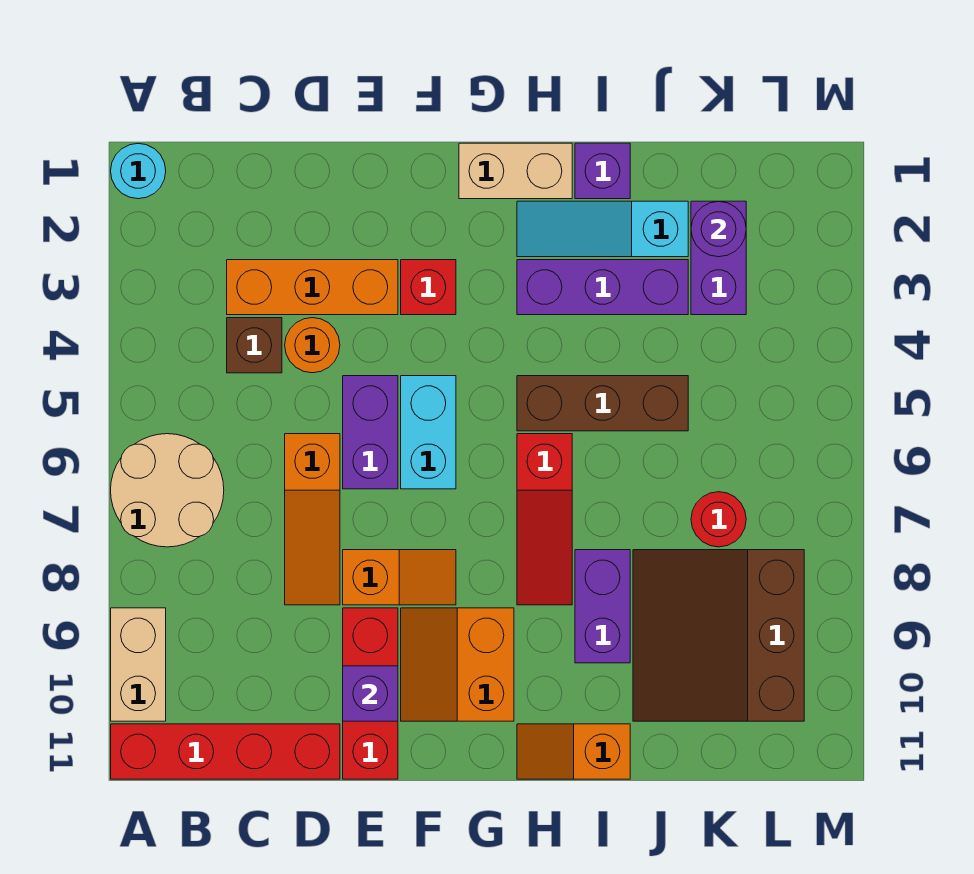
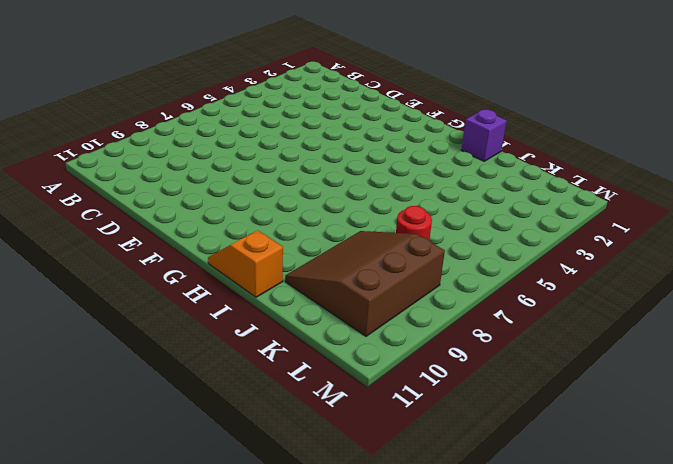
none -> cyan 1x1 round brick [111,143,166,199]
none -> tan 2x2 round brick [111,434,224,547]
none -> tan 1x2 brick [111,608,166,721]

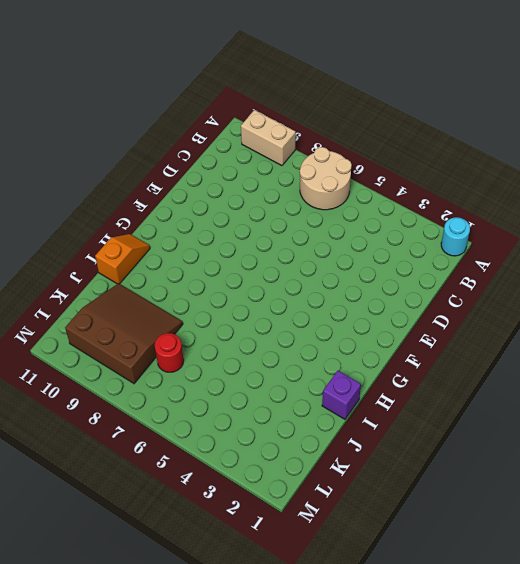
none -> red 1x4 brick [111,724,340,779]
none -> orange 1x3 brick [227,260,398,315]
none -> brown 1x1 brick [227,318,282,373]

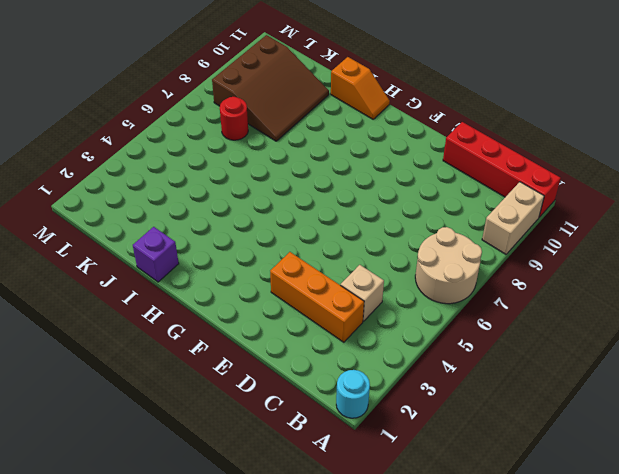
tan 1x1 brick [341,265,384,321] -> brown 1x1 brick [227,318,282,373]
none -> orange 1x1 round brick [285,318,340,373]
none -> orange 1x3 slope [285,434,340,605]
none -> purple 1x2 brick [343,376,398,489]

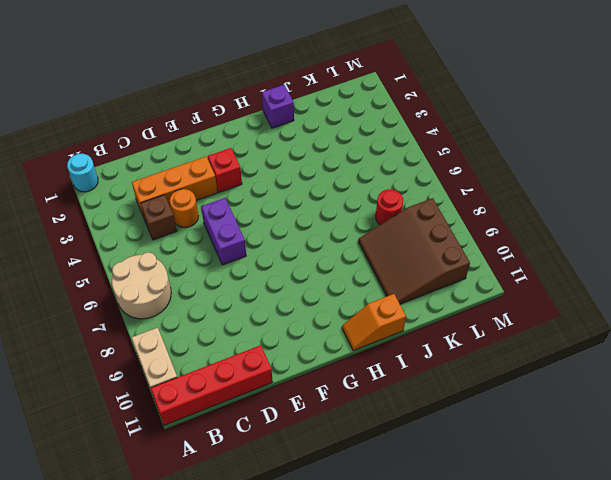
none -> orange 1x3 slope [285,434,340,605]
none -> orange 1x2 slope [343,550,456,605]
none -> red 1x3 brick [343,608,398,779]

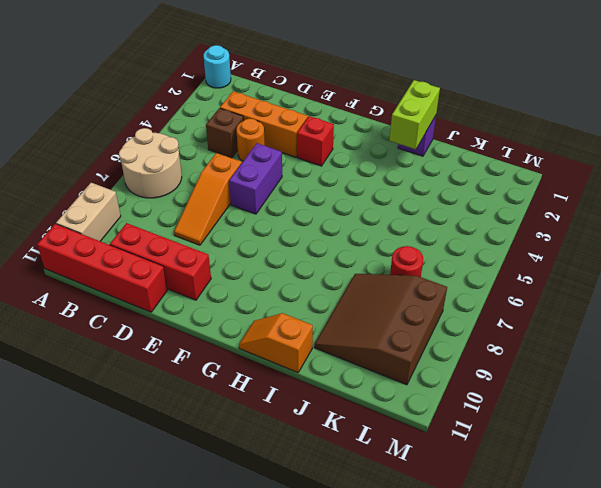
red 1x3 brick [110,223,211,300] -> red 1x3 brick turned to [343,608,398,779]
lime 1x2 brick [389,80,440,149] -> none
none -> orange 1x2 slope [343,550,456,605]
none -> cyan 1x2 brick [401,376,456,489]
none -> orange 2x2 slope [401,608,514,721]

